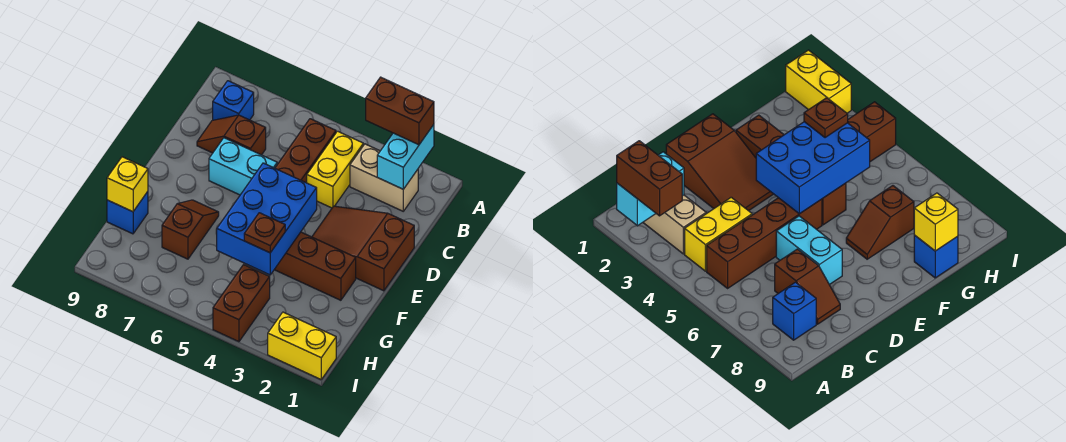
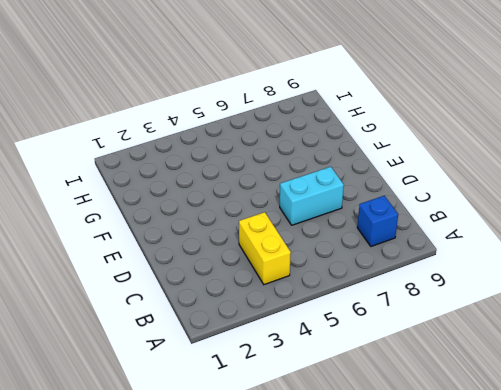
none -> tan 1x2 brick [350,144,418,211]
none -> brown 1x4 brick [275,119,336,183]
none -> brown 1x2 slope [197,115,266,155]

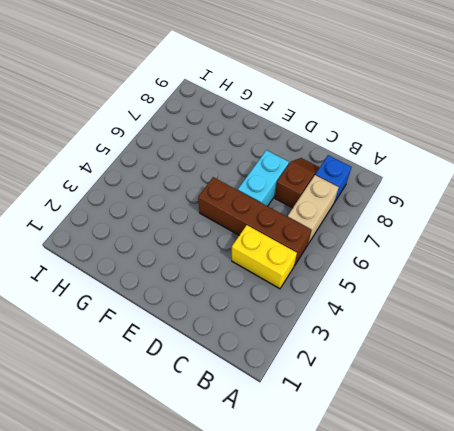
tan 1x2 brick [288,175,339,244] -> tan 1x2 brick moved to [350,144,418,211]
none -> brown 2x3 slope [312,206,414,291]
none -> brown 1x4 brick [274,232,356,300]
none -> brown 1x2 slope [162,200,219,259]

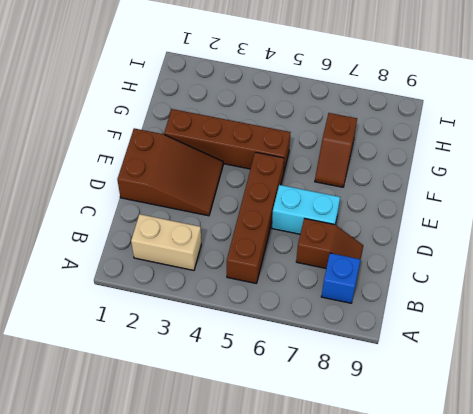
none -> yellow 1x2 brick [307,131,363,208]
none -> blue 1x1 brick [107,192,148,234]
none -> brown 1x2 brick [213,265,270,342]

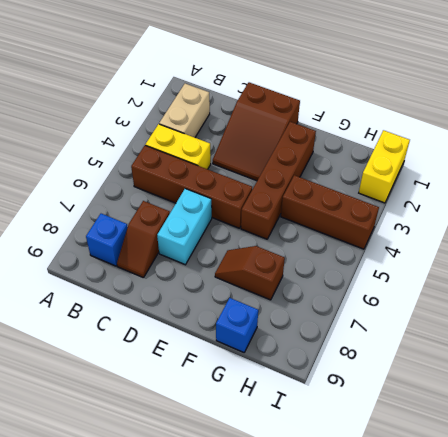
brown 1x3 brick [281,175,379,249] -> brown 1x2 brick [213,265,270,342]
none -> cyan 1x2 brick [377,125,434,189]
none -> blue 2x3 brick [217,163,317,275]
none -> yellow 1x1 brick [107,157,148,212]

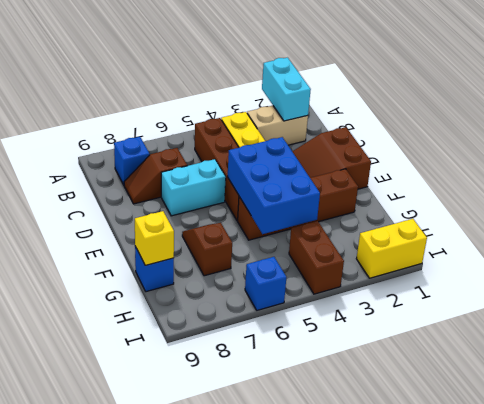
blue 1x1 brick [245,257,286,310] -> none
none -> brown 1x2 brick [366,77,434,145]
none -> brown 1x1 plate [244,213,285,253]

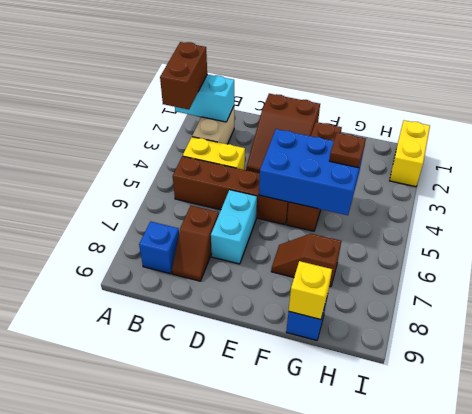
none -> brown 1x2 brick [213,265,270,342]

